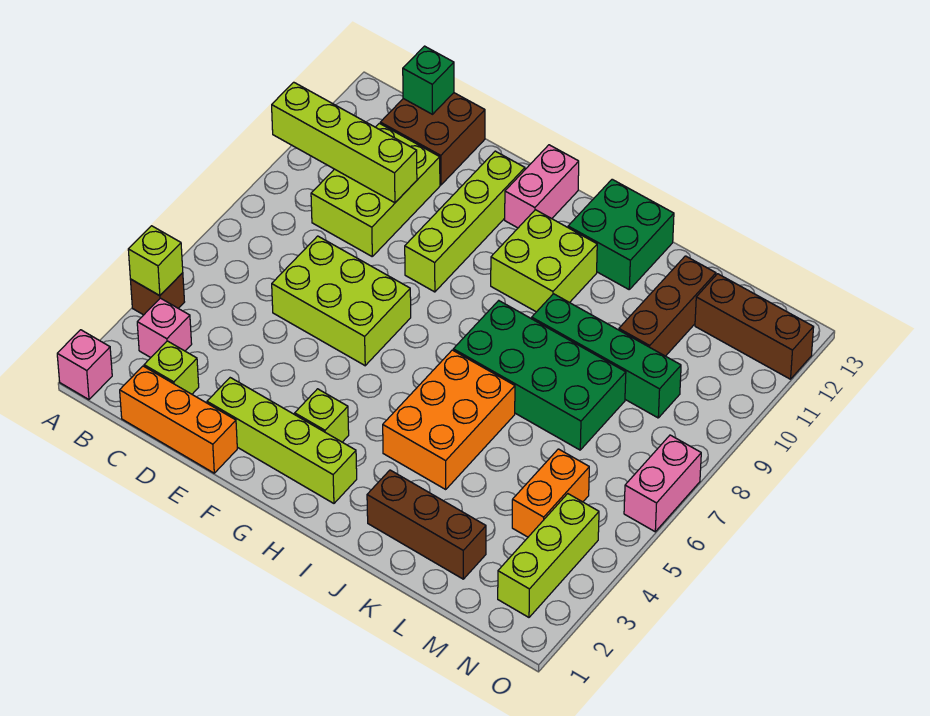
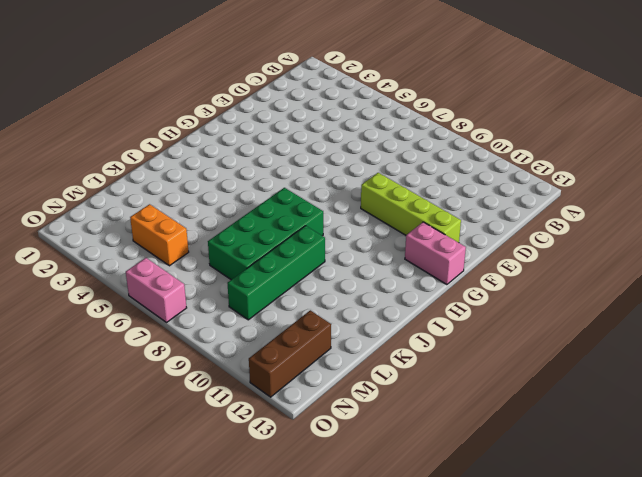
none -> pink 1x1 brick [57,330,112,400]
none -> brown 1x1 brick [130,273,184,315]
none -> pink 1x1 brick [137,298,192,358]

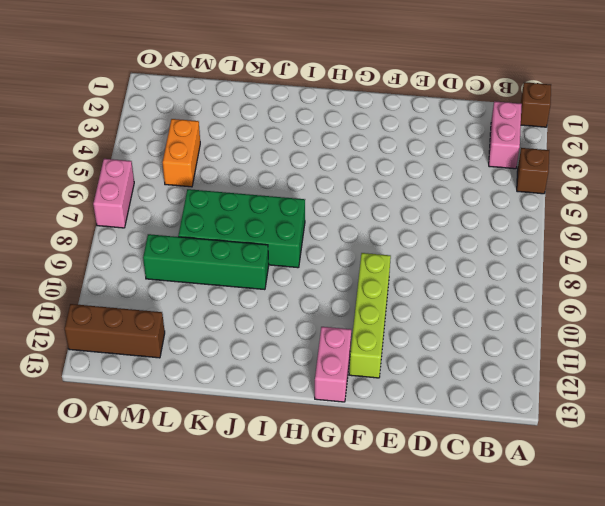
brown 1x1 brick [521,82,551,127] -> pink 1x1 brick [57,330,112,400]
pink 1x2 brick [489,101,522,169] -> pink 1x1 brick [137,298,192,358]
none -> orange 1x3 brick [120,366,237,473]
none -> lime 1x1 brick [144,341,199,394]
none -> lime 2x3 brick [311,123,440,256]

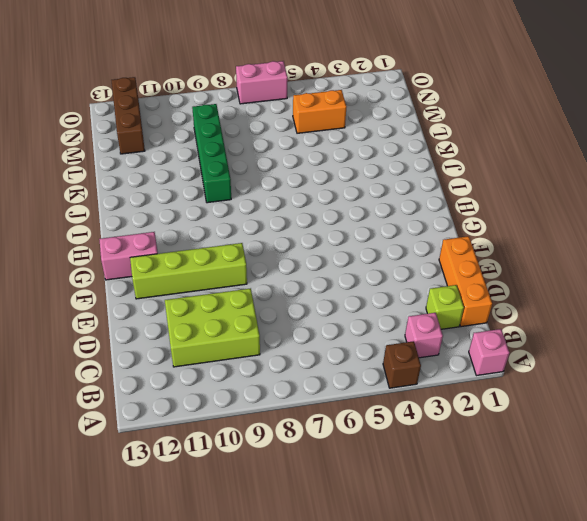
none -> brown 2x2 brick [380,93,485,185]
none -> lime 2x3 brick [272,236,411,366]
none -> lime 1x4 brick [207,378,357,503]

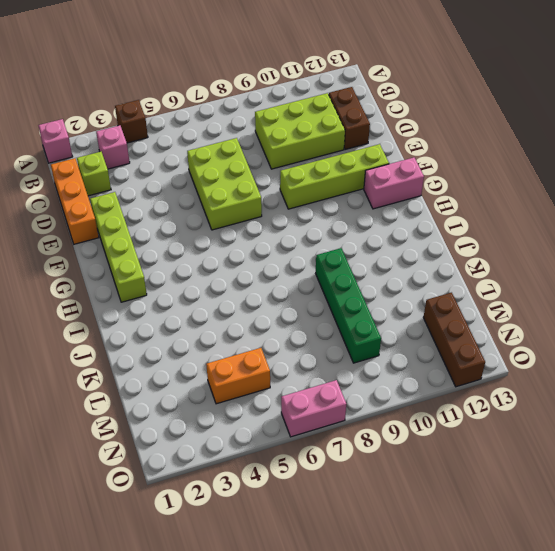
brown 1x2 brick [329,87,370,150] -> brown 2x2 brick [380,93,485,185]
none -> lime 1x1 brick [295,389,349,442]
none -> lime 2x2 brick [491,210,597,312]
none -> orange 2x3 brick [383,350,515,489]

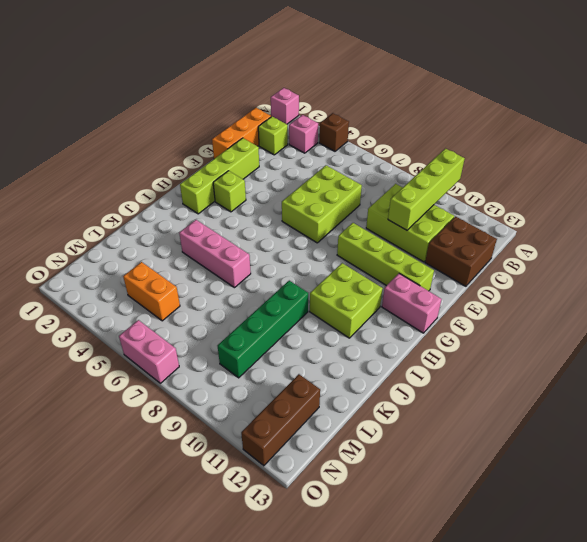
pink 1x3 brick [179,220,251,288] -> orange 2x3 brick [383,350,515,489]
none -> green 2x4 brick [453,301,626,450]
none -> green 2x2 brick [568,179,674,289]
none -> brown 1x3 brick [367,470,486,579]

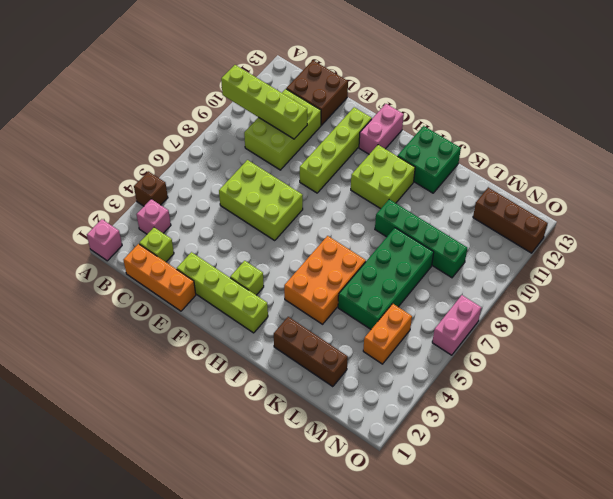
green 2x4 brick [338,228,434,329] -> green 2x4 brick turned to [453,301,626,450]
none -> brown 1x3 brick [619,256,716,356]
none -> lime 1x3 brick [498,494,599,617]
none -> lime 1x1 brick [128,226,183,296]

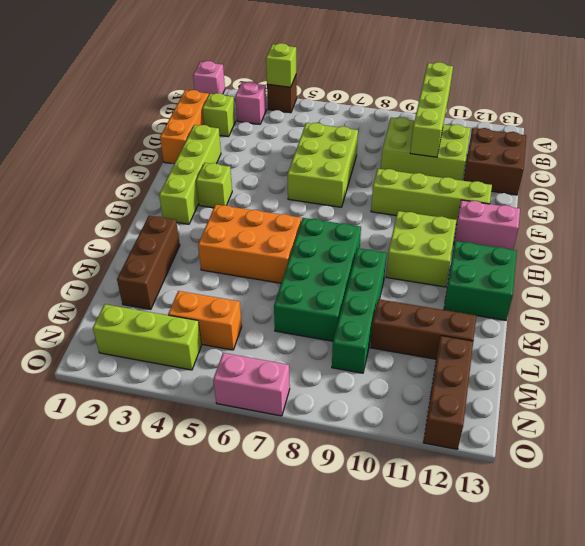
none -> green 1x1 brick [403,46,454,114]

